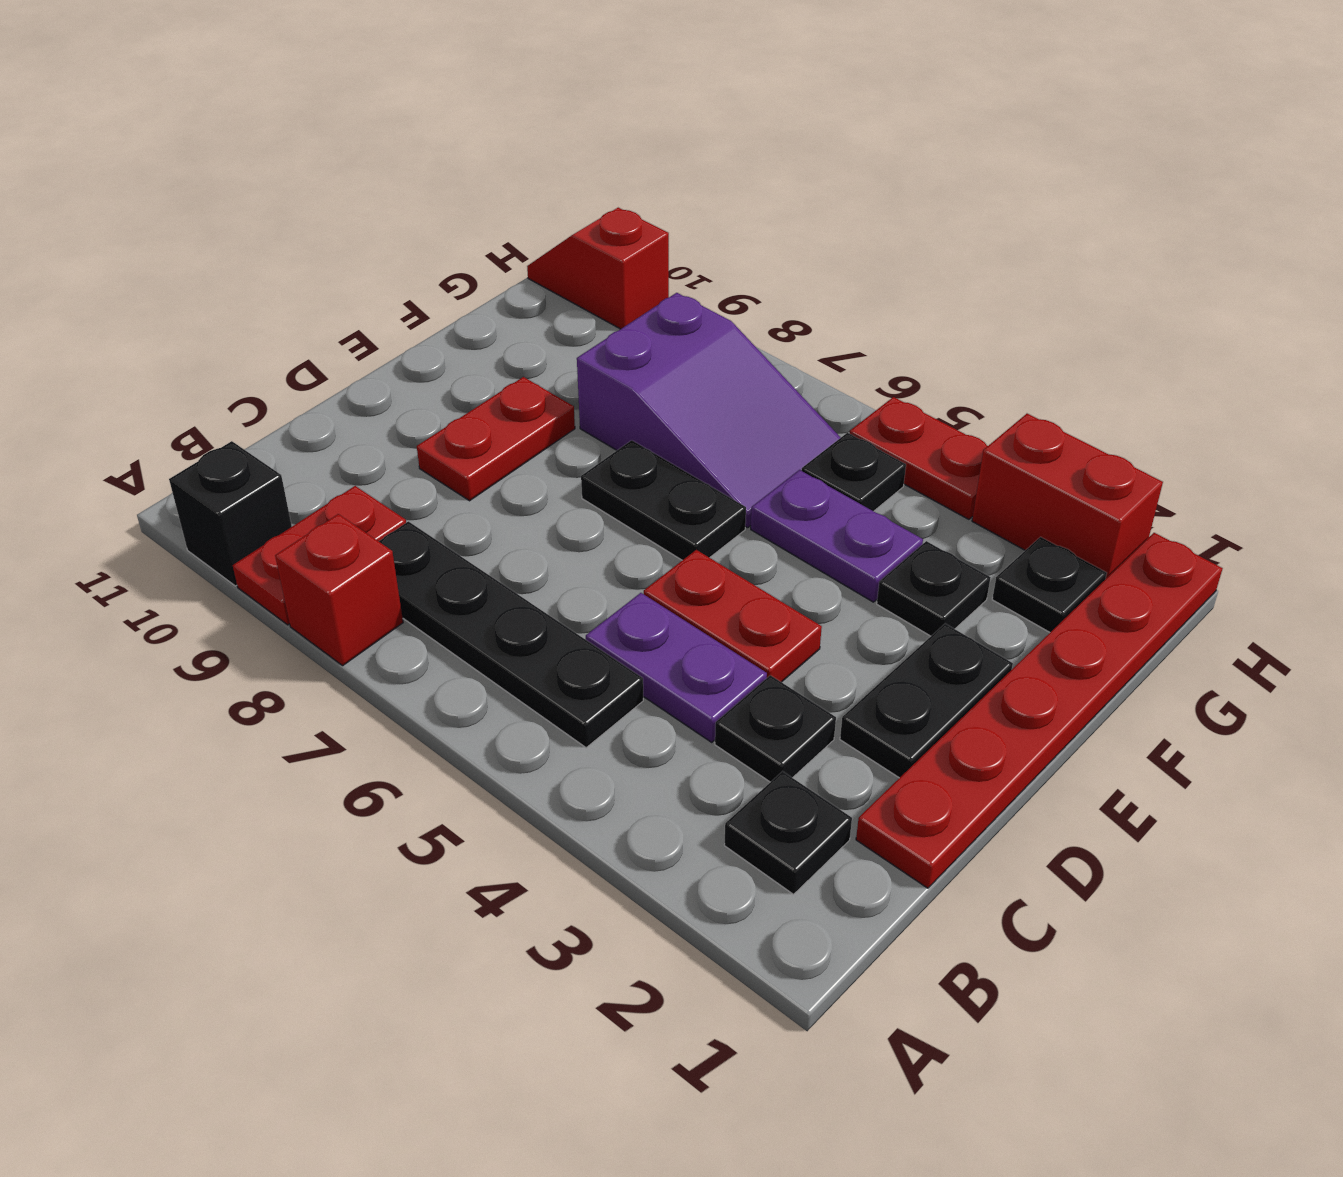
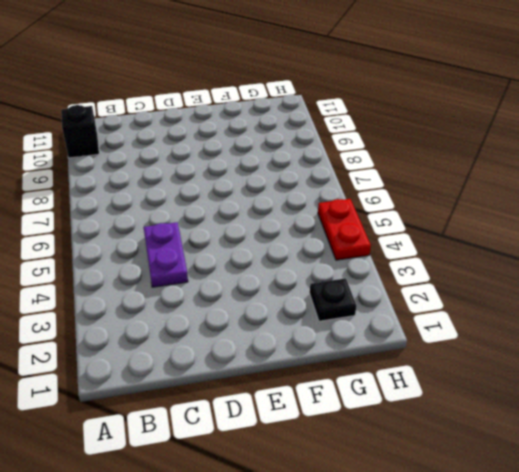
none -> red 1x1 brick [275,514,403,666]
none -> red 1x2 plate [233,486,406,625]
none -> black 1x1 plate [724,771,852,894]

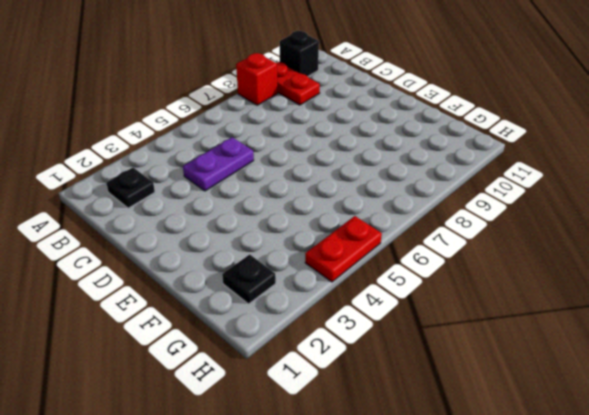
none -> black 1x4 plate [379,521,643,748]
none -> red 1x6 plate [856,533,1223,888]
none -> black 1x1 plate [715,675,836,782]

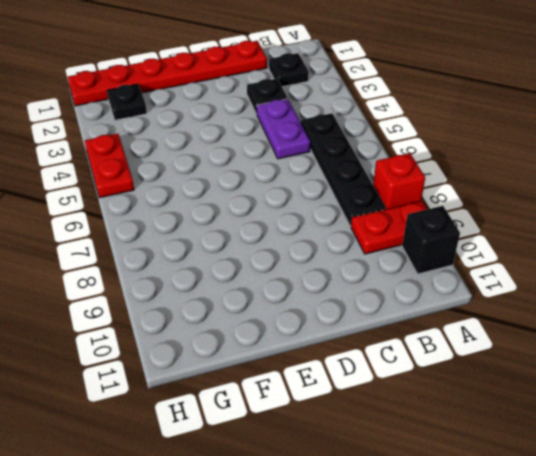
none -> black 1x2 plate [840,624,1013,778]
none -> red 1x2 plate [644,550,822,682]
none -> red 1x2 plate [417,377,575,501]

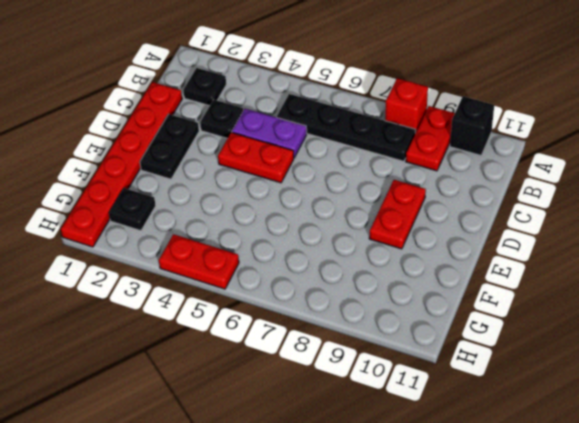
none -> black 1x2 plate [581,440,746,560]
none -> black 1x1 plate [877,541,990,636]
none -> purple 1x2 plate [751,470,923,602]

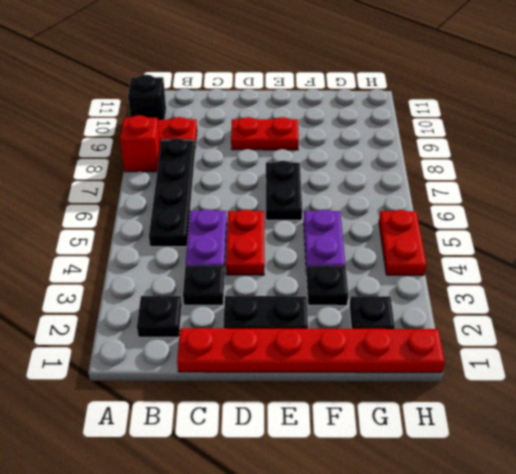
none -> purple 2x3 slope [577,293,841,528]
none -> black 1x1 plate [802,433,906,511]
none -> red 1x2 brick [972,414,1163,578]

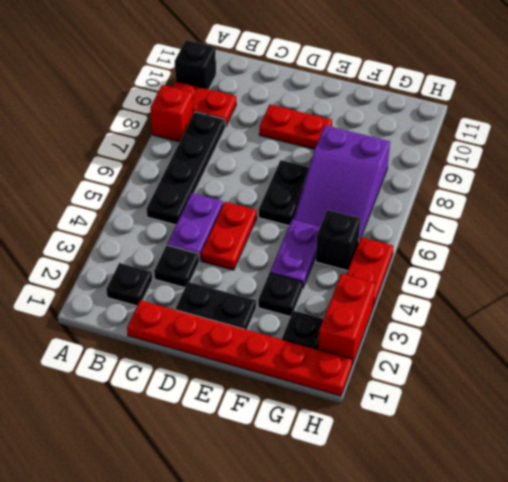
black 1x1 brick [316,210,360,271] -> black 1x1 plate [802,433,906,511]
none -> red 1x2 slope [527,208,669,329]

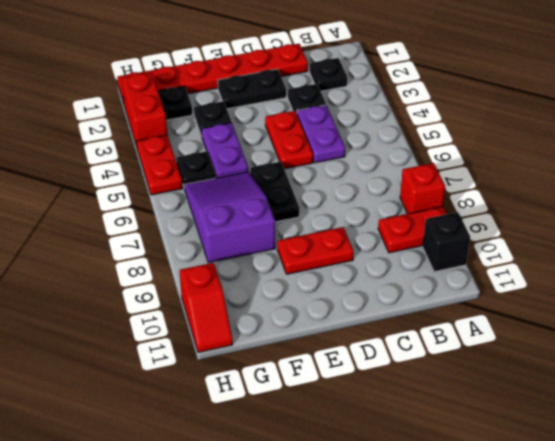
none -> black 1x4 plate [379,521,643,748]

